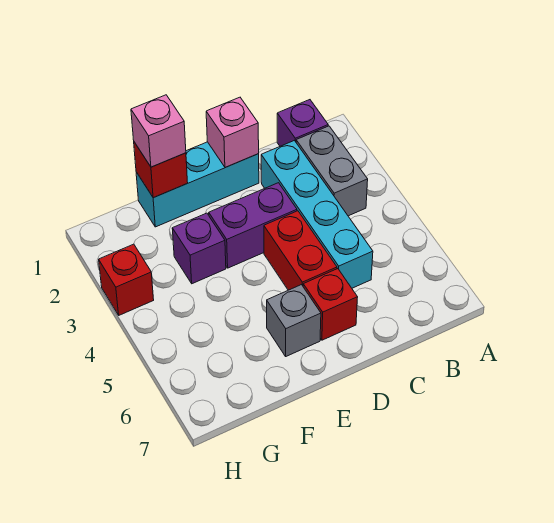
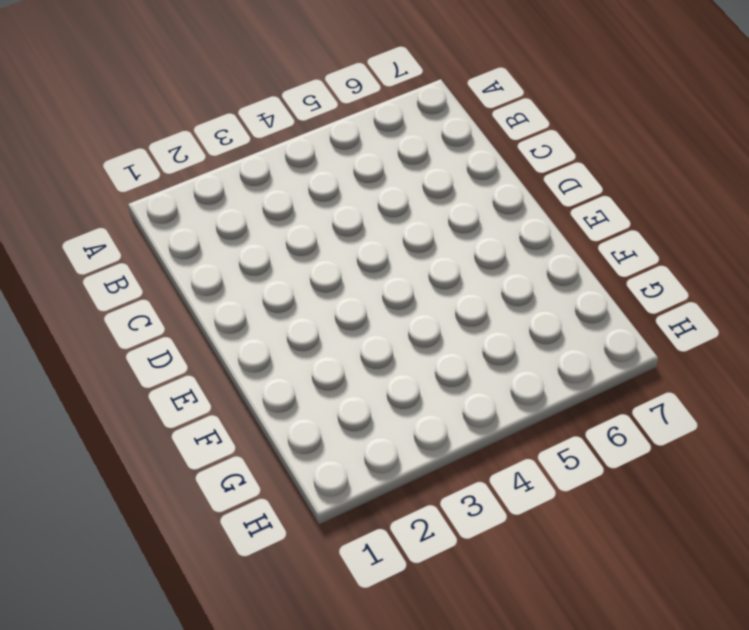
none -> purple 1x1 brick [277,100,328,146]
none -> grey 1x2 brick [296,126,368,216]
none -> cyan 1x4 brick [261,141,373,288]

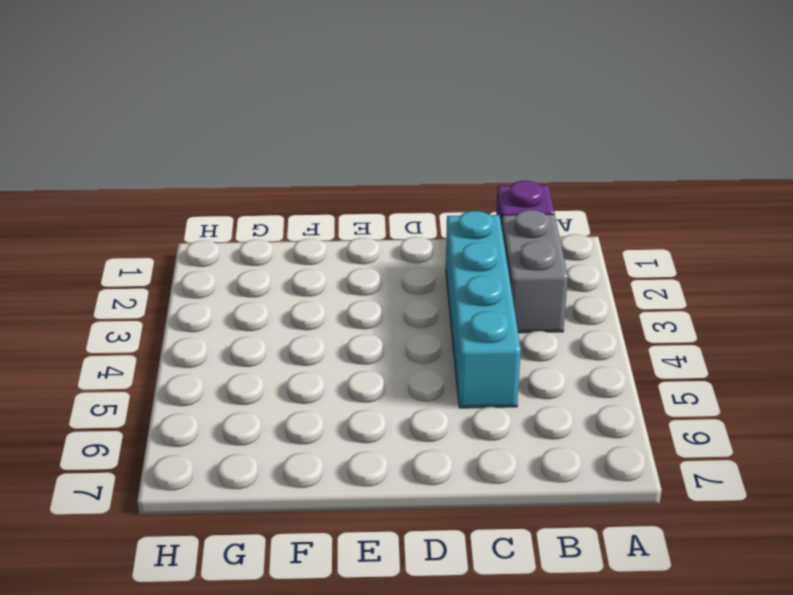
none -> cyan 1x3 brick [136,142,259,227]
none -> purple 1x2 brick [209,183,297,268]
none -> red 1x2 brick [264,211,337,290]

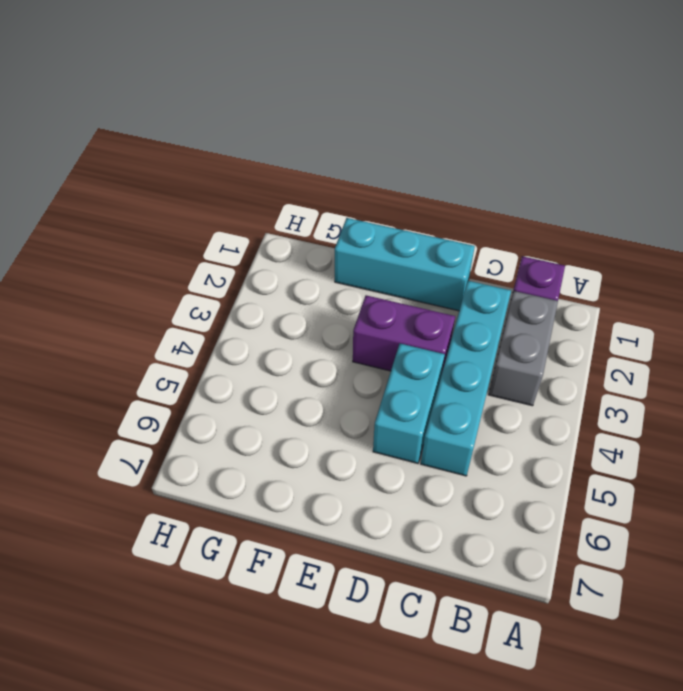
cyan 1x2 brick [373,344,445,463] -> red 1x2 brick [264,211,337,290]
none -> red 1x1 brick [303,269,358,340]
none -> grey 1x1 brick [267,285,321,356]
none -> purple 1x1 brick [172,213,226,284]

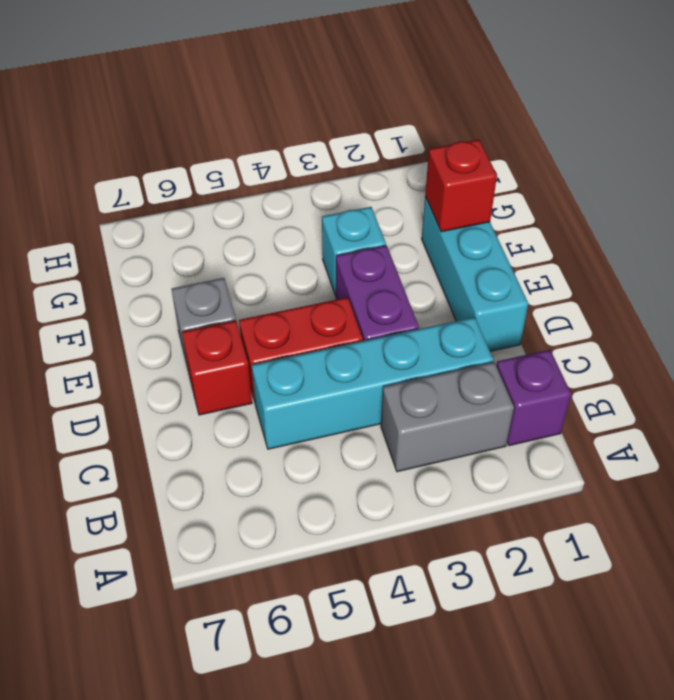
cyan 1x1 brick [322,207,386,296] -> purple 1x1 brick [172,213,226,284]
none -> red 1x1 brick [99,244,154,315]
none -> pink 1x1 brick [206,97,259,168]
none -> pink 1x1 brick [131,95,186,167]

